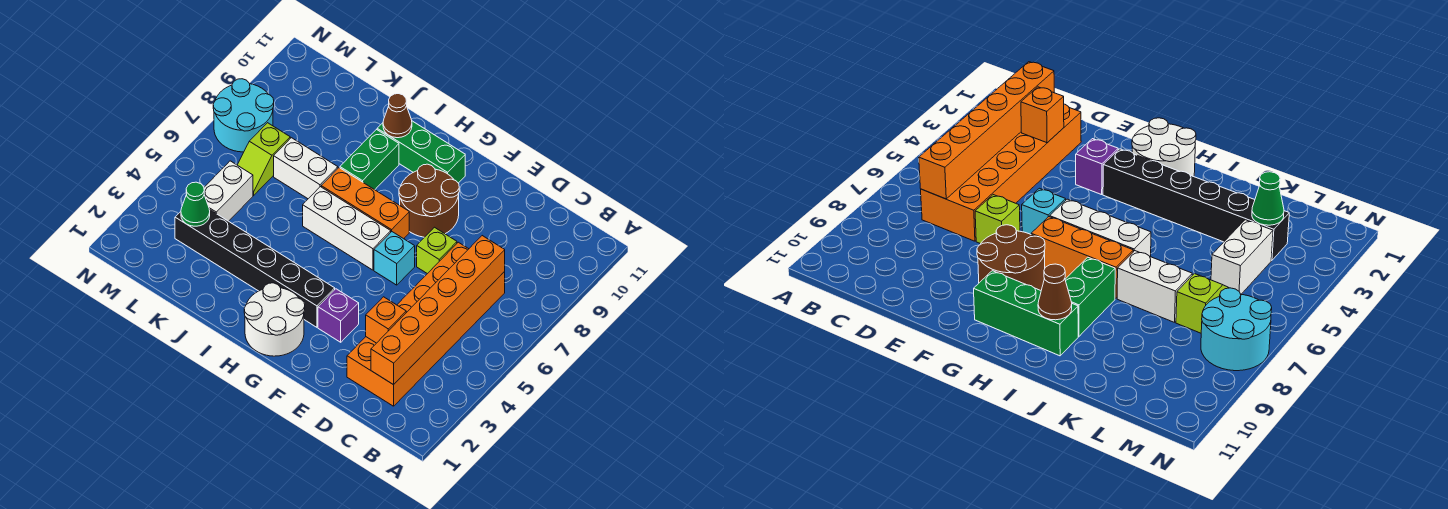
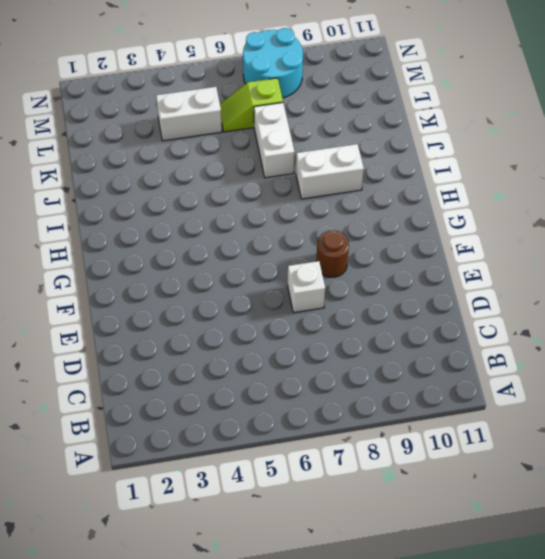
white 1x1 brick [288,261,325,313] -> lime 1x1 brick [417,227,457,274]
brown 1x1 round brick [316,231,349,277] -> brown 2x2 round brick [399,164,459,237]
white 1x2 brick [296,144,364,199] -> green 1x2 brick [340,130,399,190]
none -> orange 2x6 brick [347,242,505,406]
none -> purple 1x1 brick [318,289,359,342]
none -> cyan 1x1 brick [374,232,415,285]

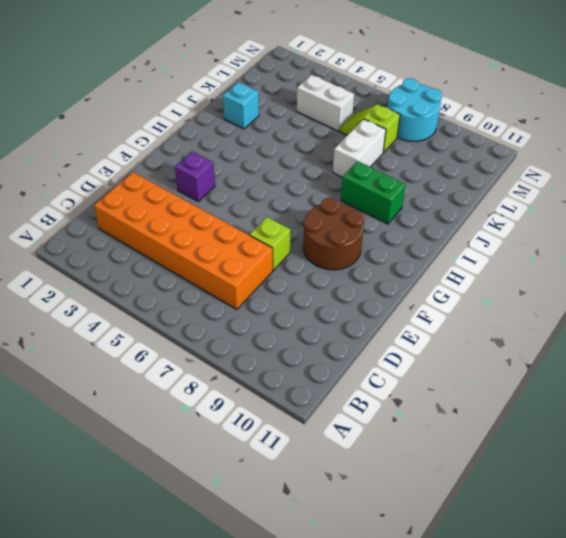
cyan 1x1 brick [223,82,259,129] -> cyan 1x1 brick moved to [374,232,415,285]
none -> white 2x2 round brick [244,283,305,356]
none -> black 1x6 brick [175,209,335,327]
none -> white 1x3 brick [303,187,391,270]

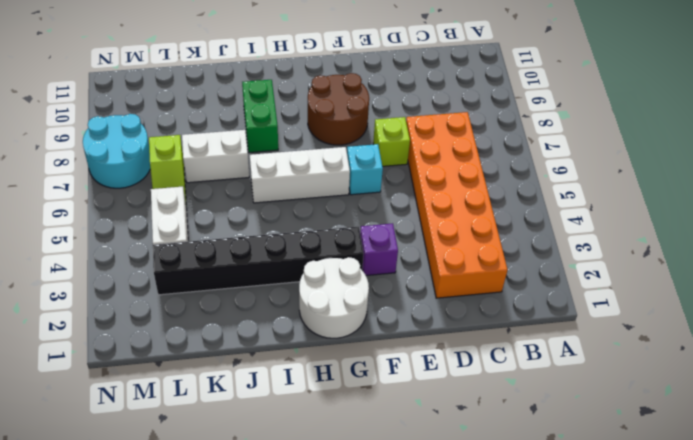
none -> orange 1x3 brick [321,168,409,239]
none -> green 1x3 brick [377,121,465,183]
none -> orange 1x6 brick [371,236,505,385]

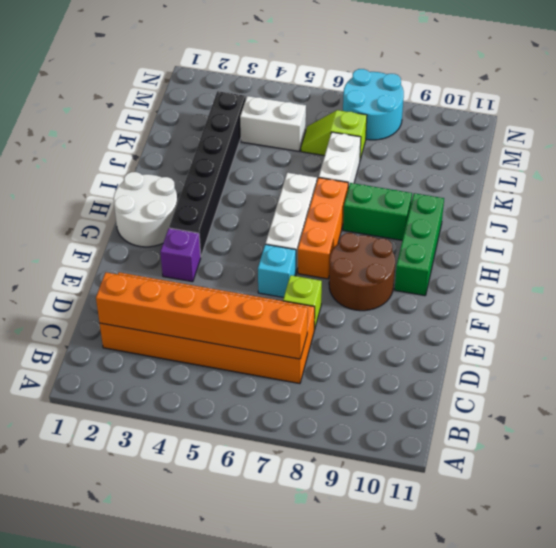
none -> orange 1x1 brick [366,297,406,343]
none -> brown 1x1 cone [383,94,412,138]
none -> green 1x1 cone [181,182,210,226]

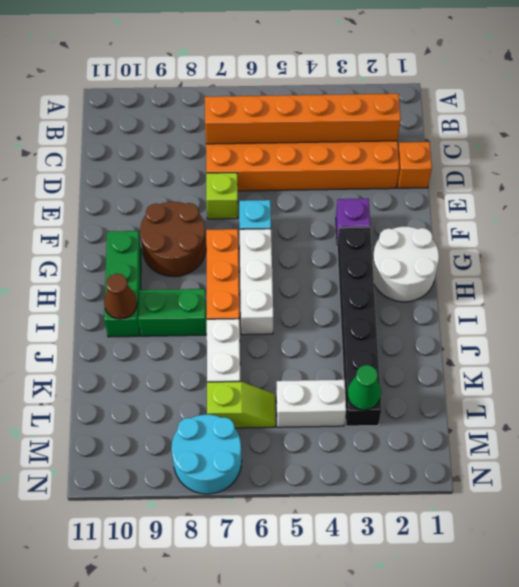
orange 1x1 brick [397,142,432,188] -> orange 1x1 brick moved to [366,297,406,343]

